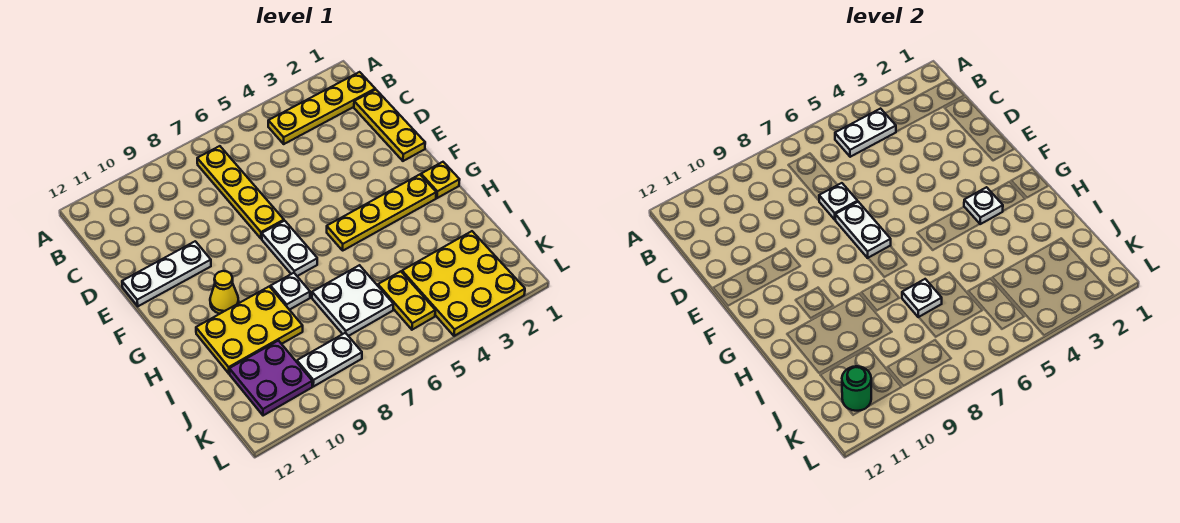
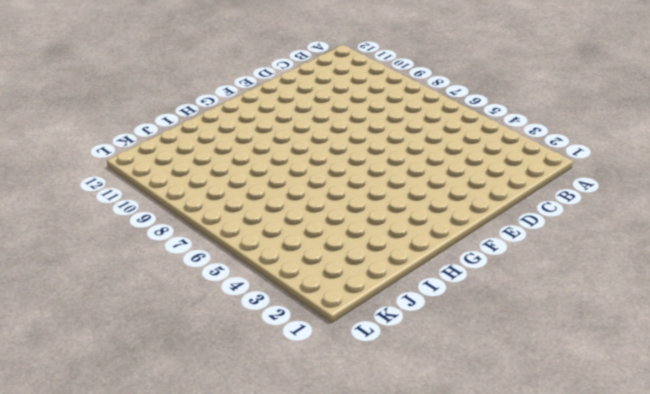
none -> yellow 1x4 plate [268,72,375,144]
none -> yellow 1x4 plate [197,146,284,239]
none -> yellow 1x3 plate [354,90,425,161]

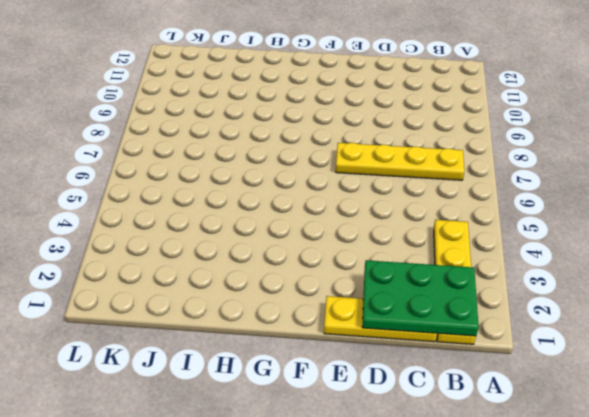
green 2x3 plate [362,260,479,336] -> none
none -> white 1x3 plate [122,241,211,306]
none -> white 1x2 plate [262,221,317,276]
none -> yellow 1x1 plate [421,162,460,198]

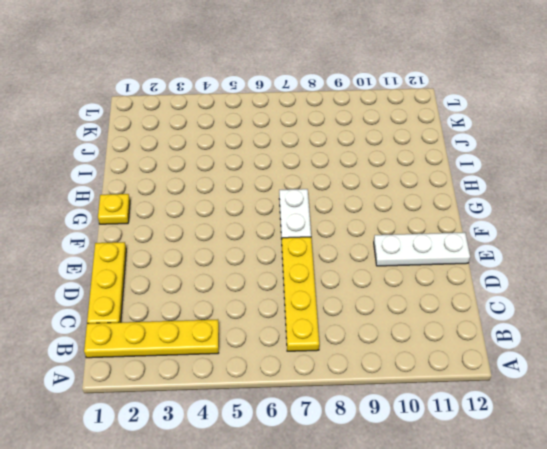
none -> yellow 1x4 plate [327,175,436,250]
none -> yellow 1x1 cone [210,271,239,314]
none -> white 1x1 plate [271,273,310,310]

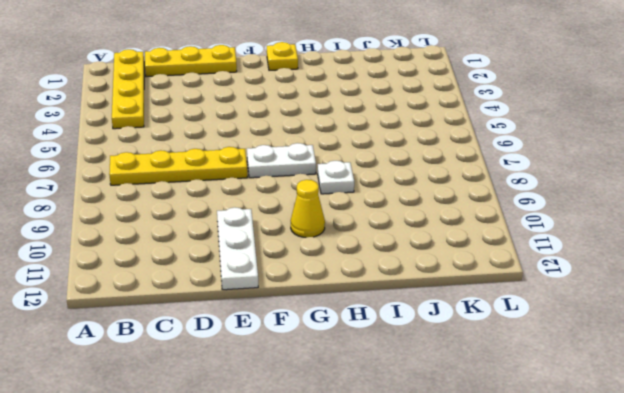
none -> yellow 1x4 plate [327,175,436,250]
none -> yellow 2x3 plate [196,286,303,373]
none -> white 2x2 plate [312,265,393,336]

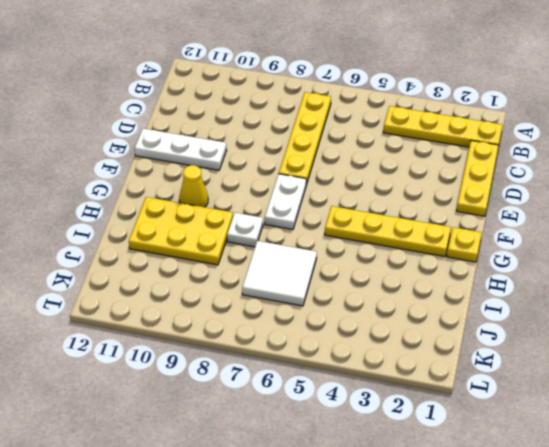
white 2x2 tile [242,241,317,306] -> white 2x2 plate [312,265,393,336]
none -> yellow 3x3 plate [402,231,525,336]
none -> yellow 1x2 plate [378,271,435,330]
none -> purple 2x2 plate [229,341,312,416]

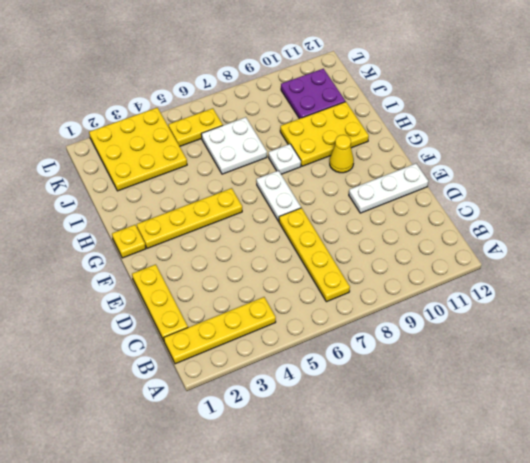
yellow 1x2 plate [168,108,223,146] -> yellow 1x2 plate turned to [378,271,435,330]
none -> white 1x2 plate [297,333,362,387]
none -> white 1x2 plate [835,109,896,157]
none -> white 1x1 plate [819,183,858,220]

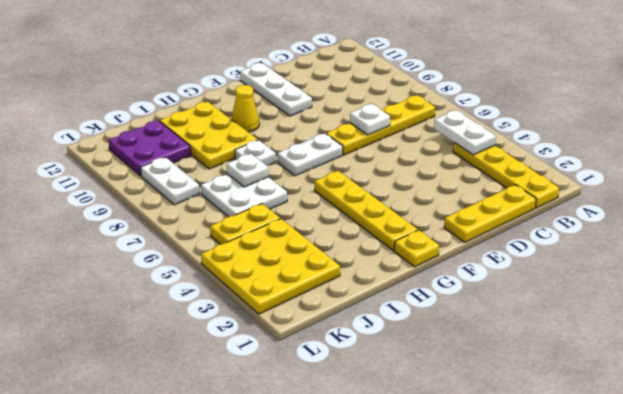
none -> white 1x2 plate [835,202,891,258]
none -> white 1x1 plate [964,187,1003,224]
none -> green 1x1 round brick [842,366,871,411]

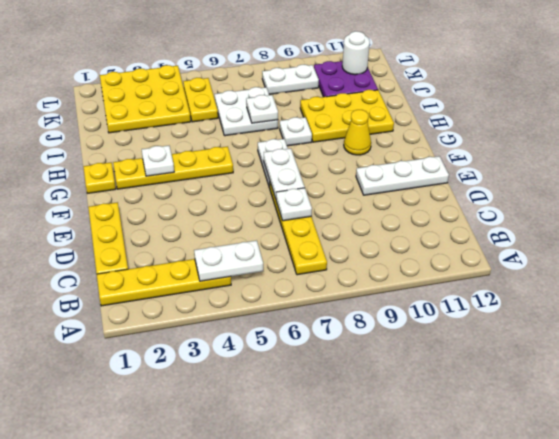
white 1x1 round brick [342,31,370,75] -> green 1x1 round brick [842,366,871,411]

